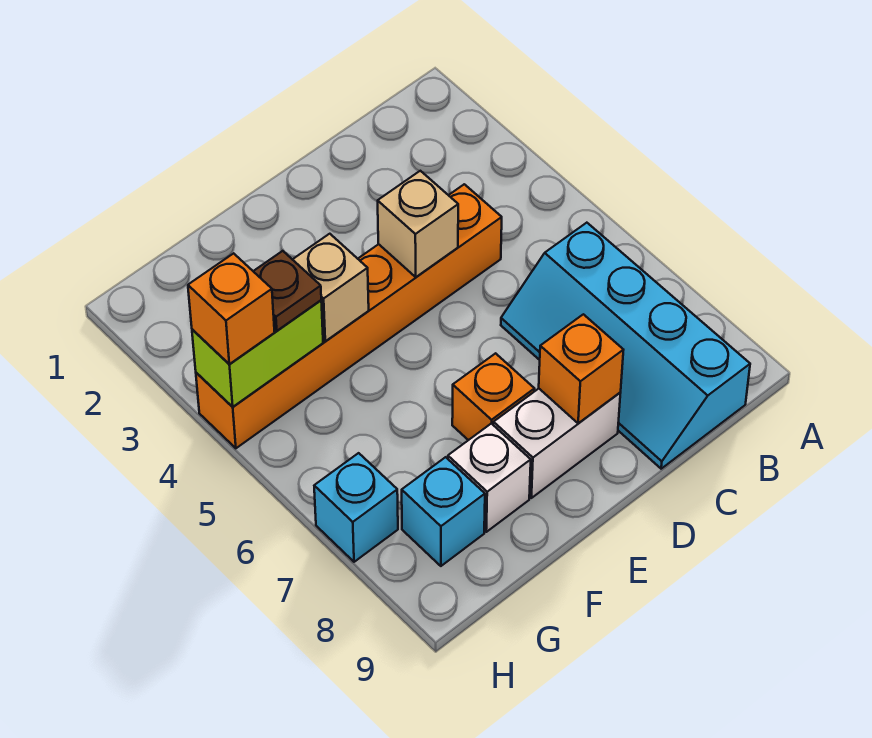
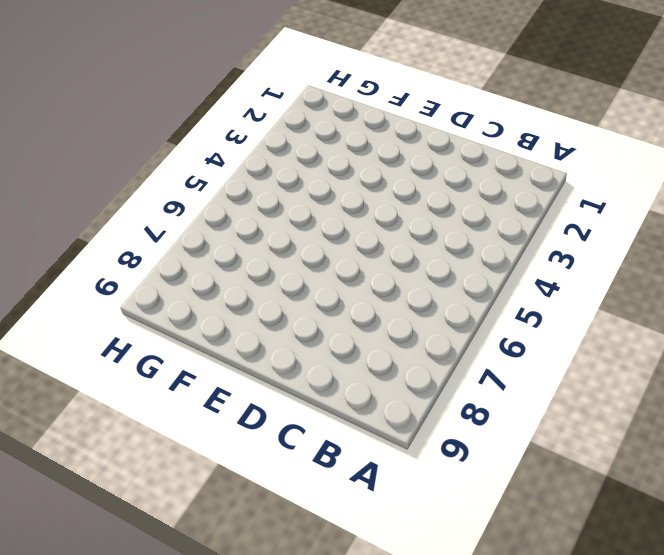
none -> cyan 2x4 slope [501,223,750,469]
none -> orange 1x6 brick [196,184,502,448]
none -> white 1x2 brick [493,389,620,498]

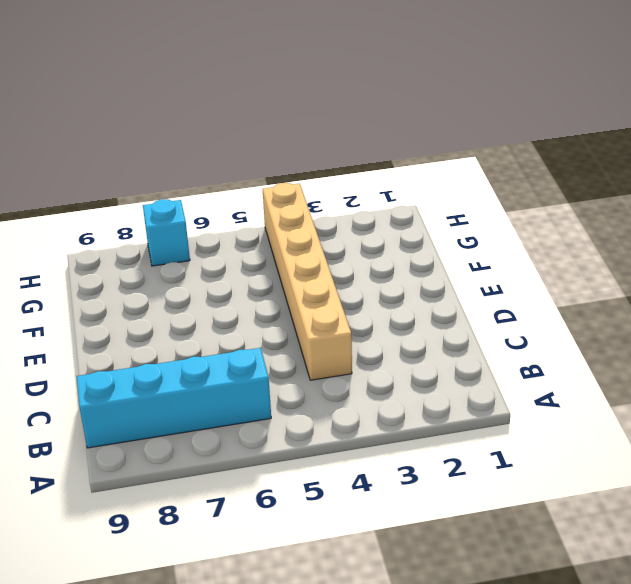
tan 1x6 brick [263,183,352,380] -> orange 1x6 brick [196,184,502,448]
none -> white 1x2 brick [493,389,620,498]
none -> orange 1x1 brick [452,353,534,440]
none -> white 1x1 brick [448,423,531,532]

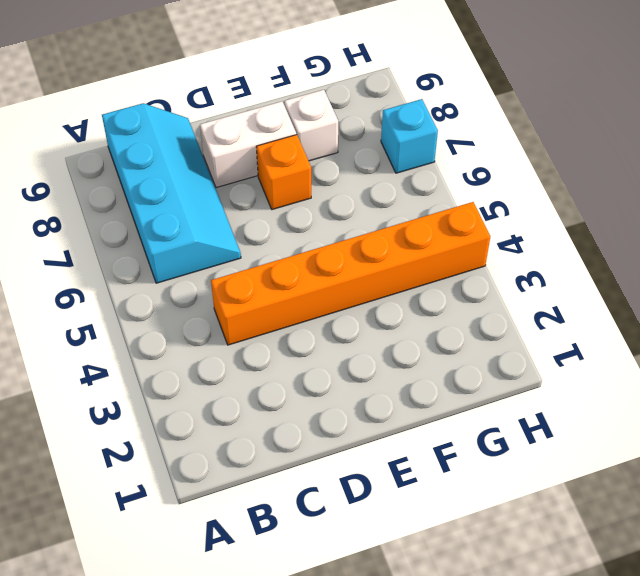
none -> cyan 1x1 brick [402,457,485,566]
none -> tan 1x1 brick [378,171,458,277]
none -> orange 1x1 brick [539,314,623,423]

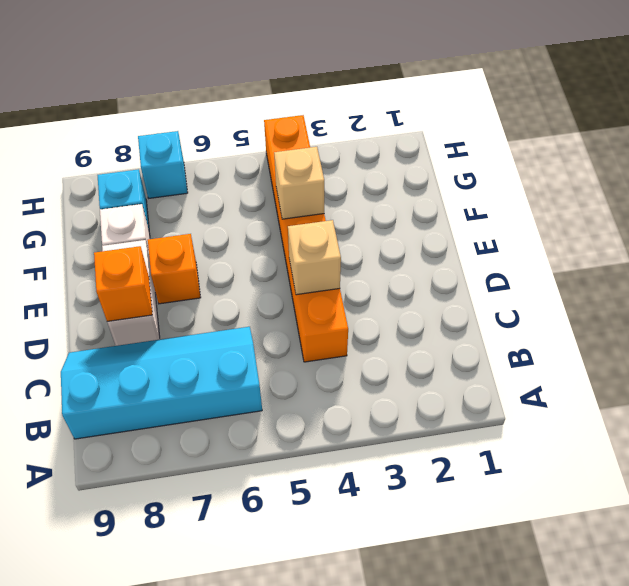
none -> lime 1x2 brick [192,300,323,407]
none -> brown 1x1 plate [253,251,321,331]
none -> orange 1x1 brick [188,253,275,364]

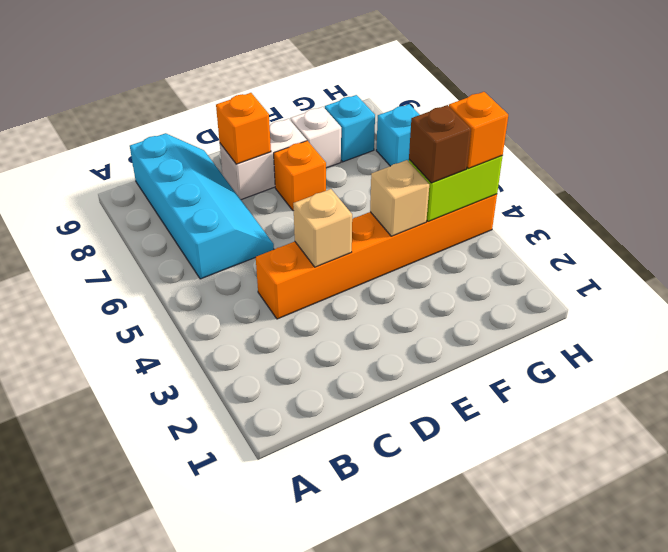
brown 1x1 brick [409,105,471,183] -> brown 1x1 plate [253,251,321,331]

